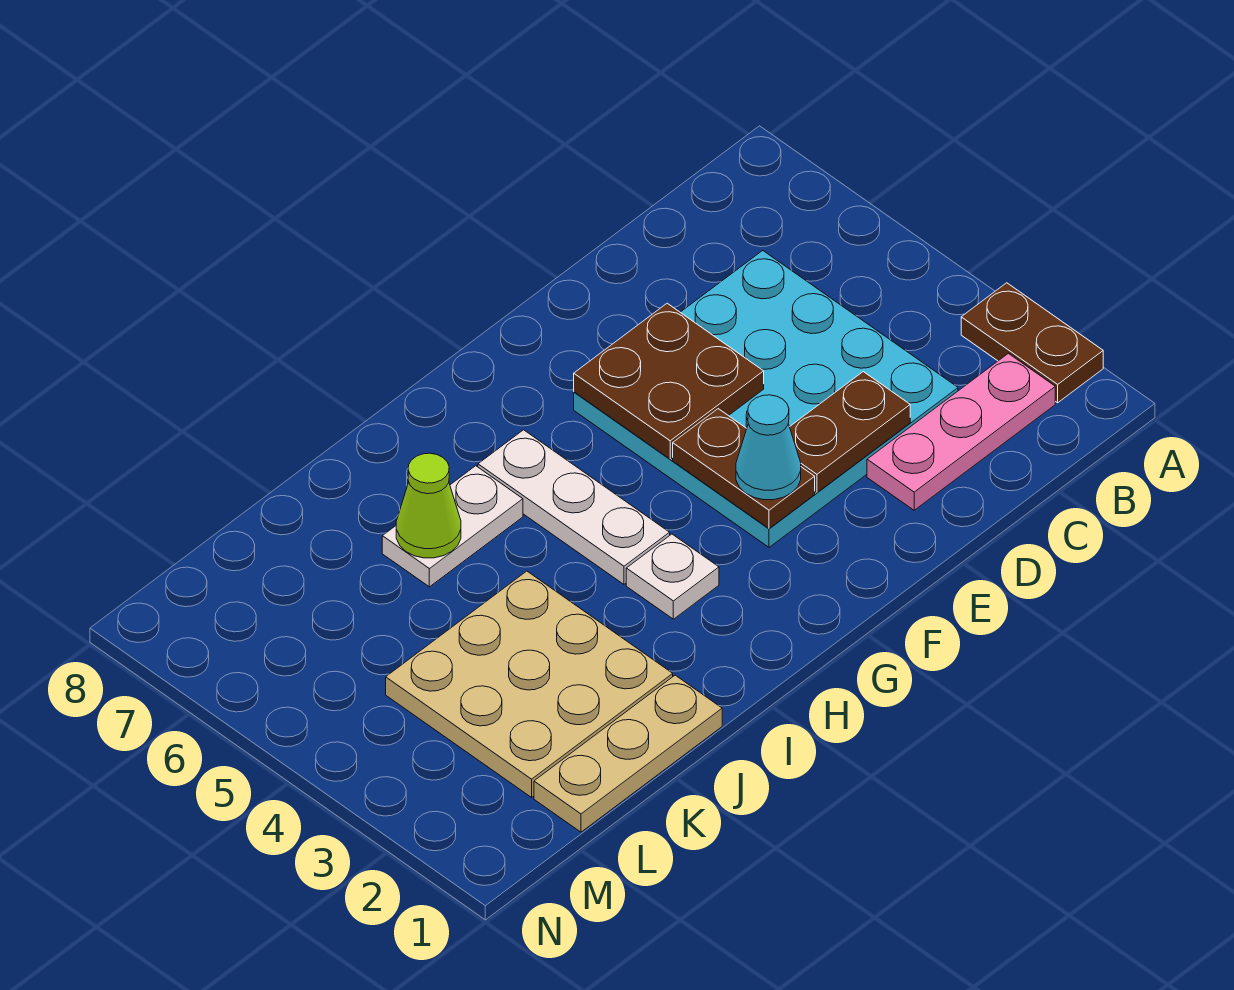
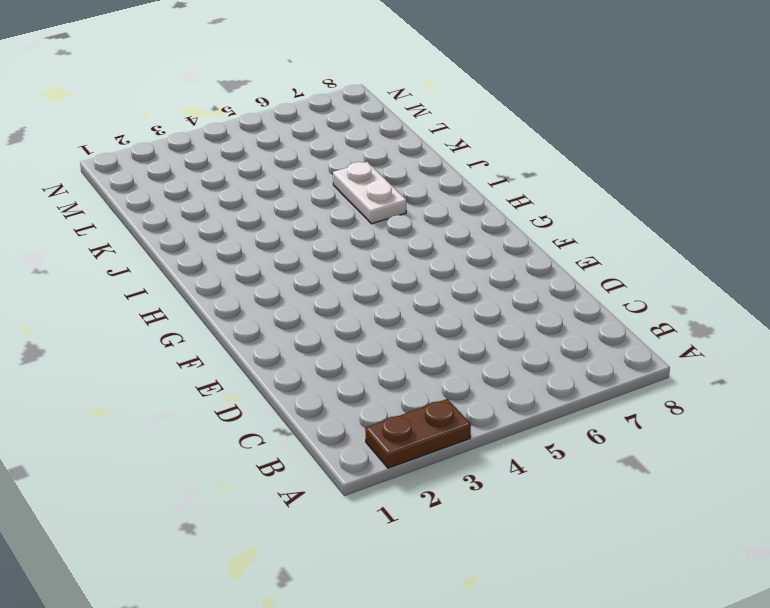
none -> pink 1x3 plate [867,353,1055,510]
none -> cyan 4x4 plate [574,251,958,547]
none -> white 1x1 plate [626,534,719,619]

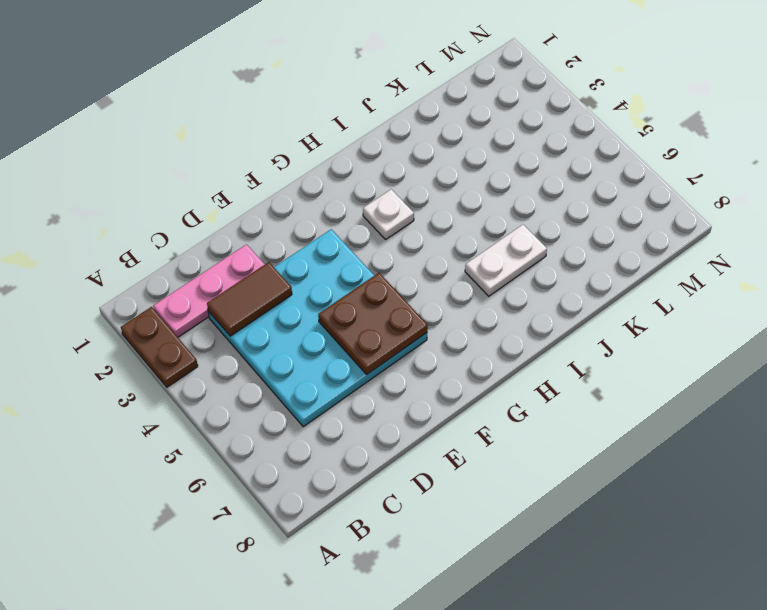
brown 1x2 tile [207,262,292,336] -> brown 1x2 plate [790,372,910,493]
none -> white 1x3 plate [478,430,670,584]
none -> tan 1x3 plate [534,675,722,832]
none -> tan 3x3 plate [386,571,673,797]

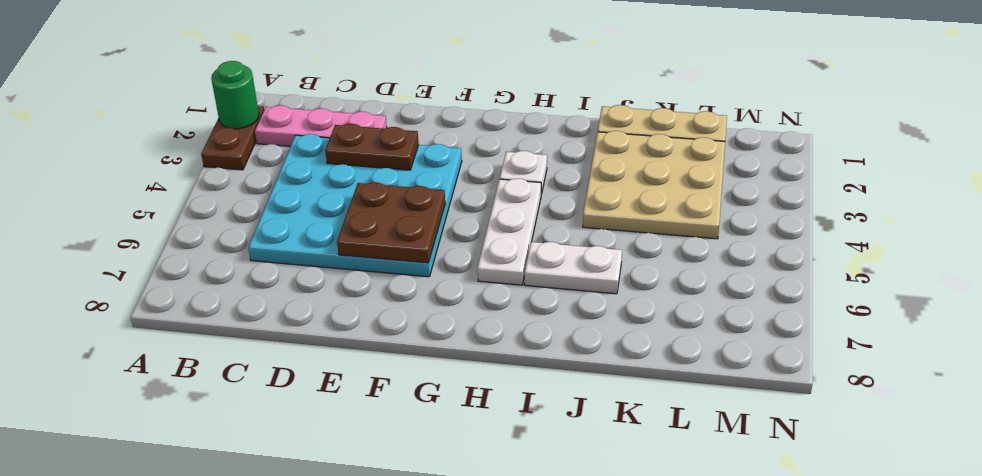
green 1x1 round brick [211,61,259,129] -> none
none -> brown 1x2 plate [673,409,815,528]
none -> lime 1x1 cone [396,453,461,558]
none -> cyan 1x1 cone [736,395,801,500]

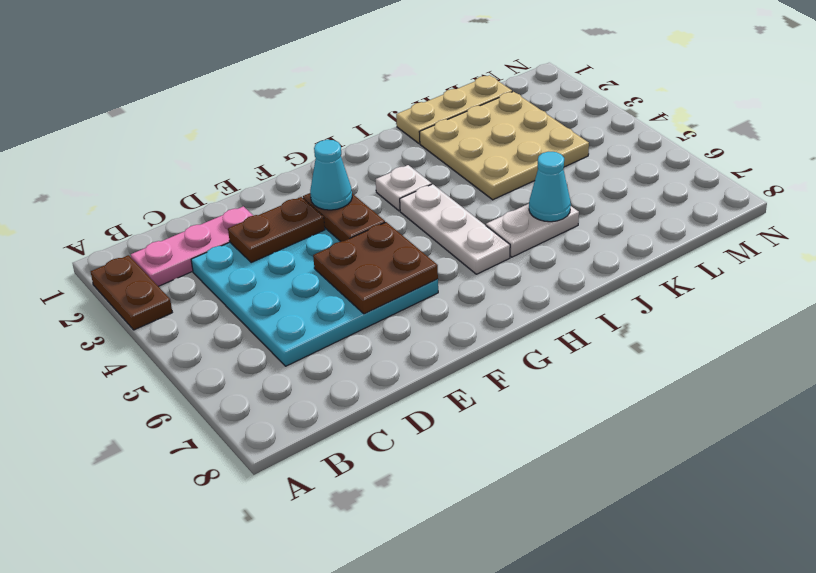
cyan 1x1 cone [529,152,571,222] -> lime 1x1 cone [396,453,461,558]

